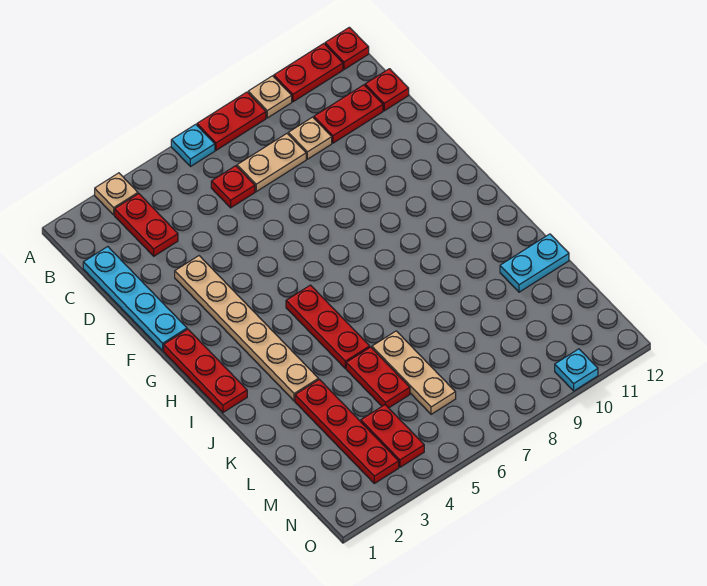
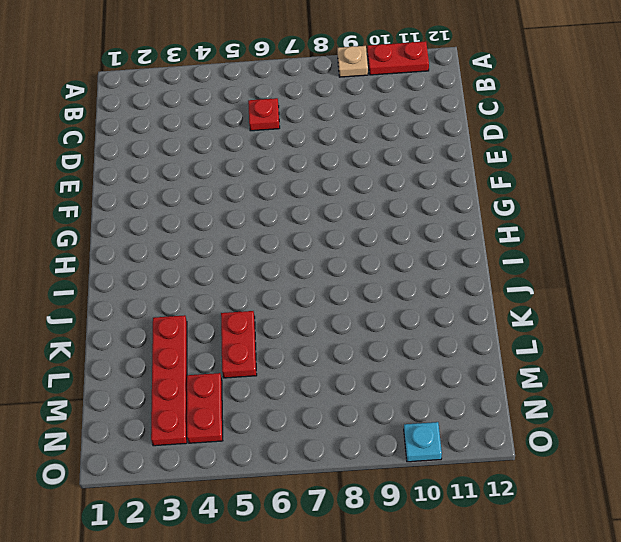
none -> tan 1x1 plate [95,173,138,215]
none -> cyan 1x1 plate [171,124,215,167]
none -> red 1x2 plate [197,92,266,150]

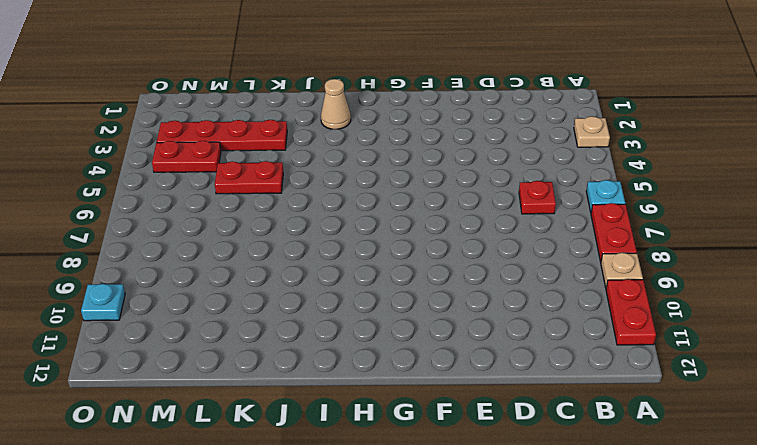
tan 1x1 cone [321,79,351,129] -> none
none -> red 1x1 plate [325,27,369,69]
none -> red 1x2 plate [115,194,178,256]
none -> cyan 1x4 plate [83,247,187,350]

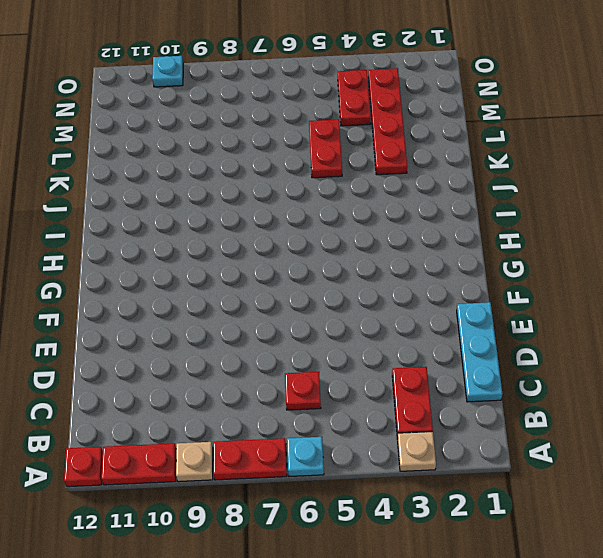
cyan 1x3 plate [457,302,502,402] -> cyan 1x4 plate [83,247,187,350]
none -> tan 1x2 plate [237,134,306,192]
none -> tan 1x1 plate [288,117,332,159]
none -> red 1x2 plate [314,85,383,143]

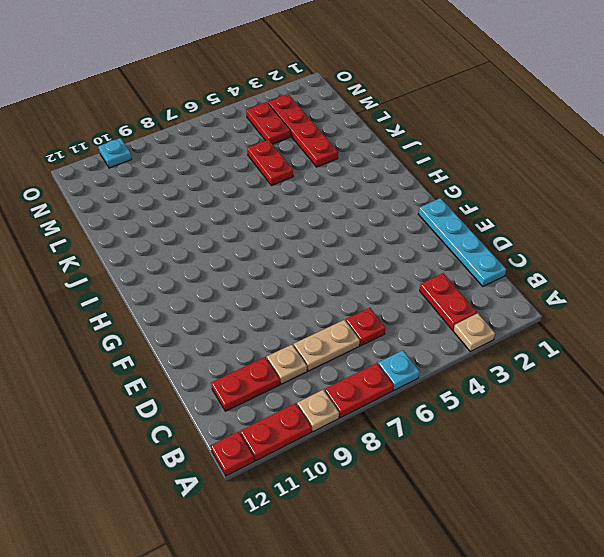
none -> red 1x1 plate [365,69,409,111]
none -> tan 1x6 plate [175,256,319,401]
none -> red 1x3 plate [164,329,247,413]

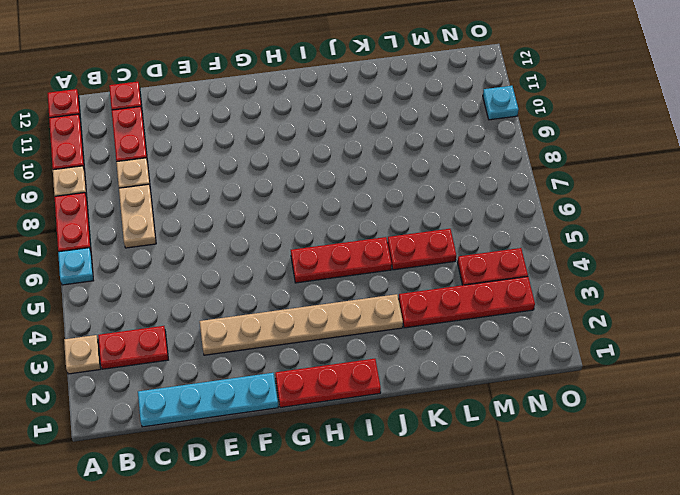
none -> red 1x1 plate [211,166,255,208]
none -> tan 1x3 plate [372,331,456,414]
none -> cyan 1x2 plate [500,234,569,292]

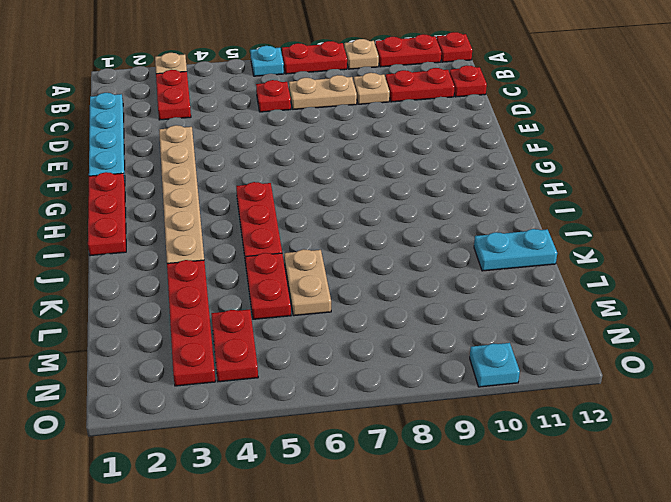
tan 1x2 plate [284,249,331,316] -> tan 1x3 plate [372,331,456,414]

